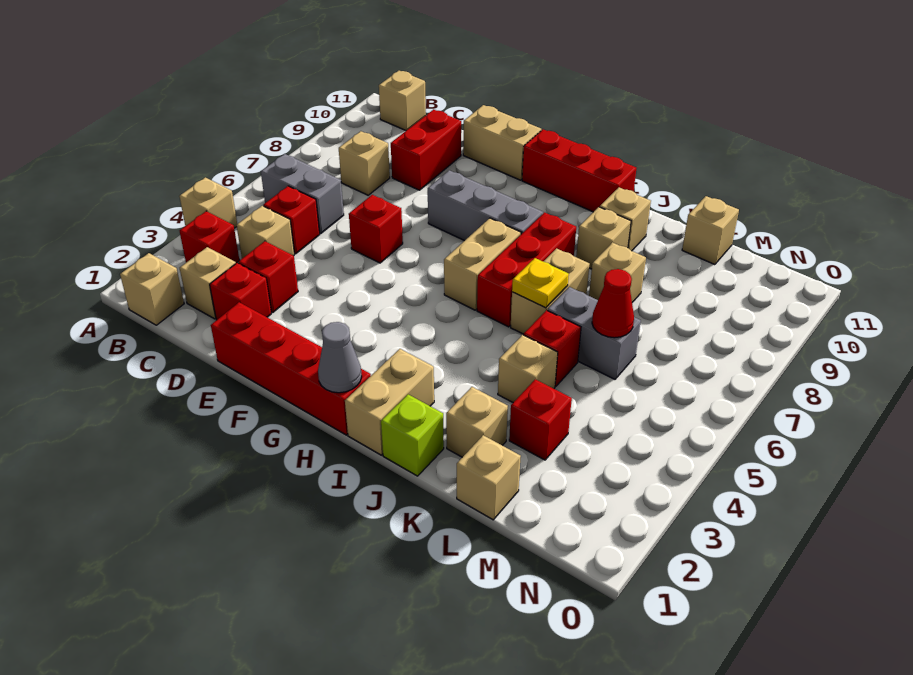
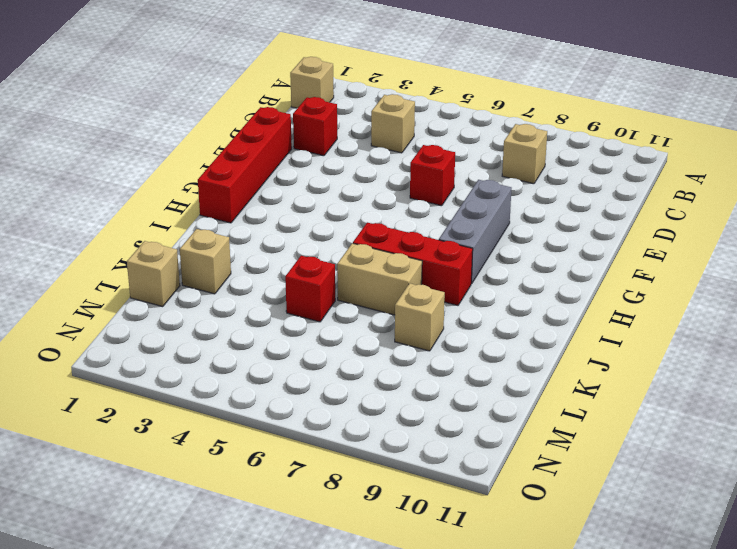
none -> tan 1x1 brick [179,177,237,228]
none -> red 1x1 brick [180,211,240,263]
none -> grey 1x2 brick [261,154,344,234]
none -> tan 1x1 brick [379,71,426,130]

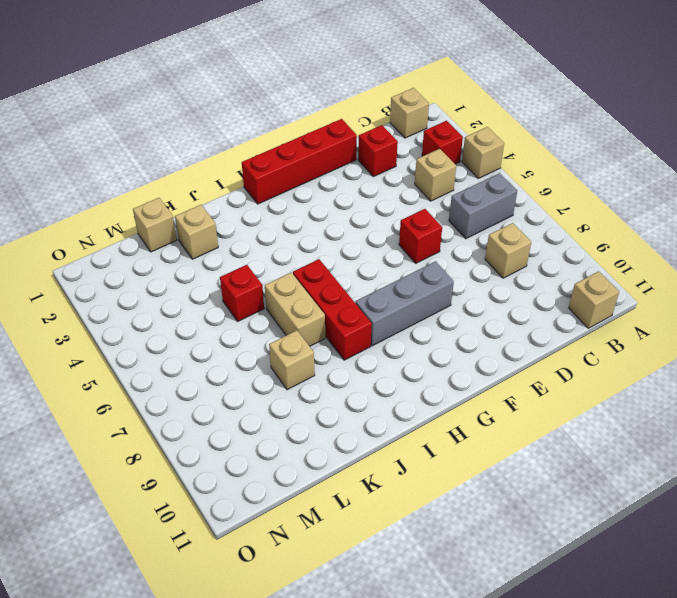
none -> tan 1x1 brick [180,247,236,319]
none -> red 1x1 brick [263,186,320,254]
none -> red 1x1 brick [239,241,298,313]
none -> red 1x2 brick [391,109,461,190]

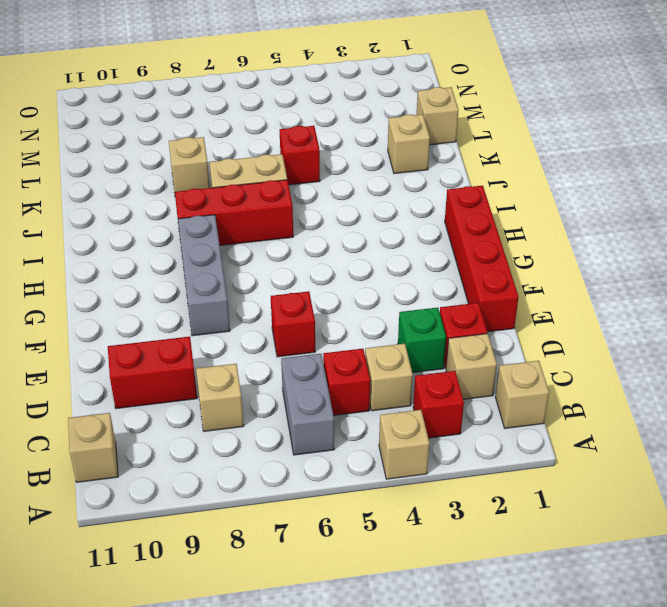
green 1x1 brick [398,308,446,373] -> red 1x1 brick [239,241,298,313]
none -> tan 1x2 brick [463,105,541,180]
none -> red 1x3 brick [522,129,636,212]
none -> tan 1x2 brick [444,218,521,310]
none -> tan 1x2 brick [345,349,434,455]

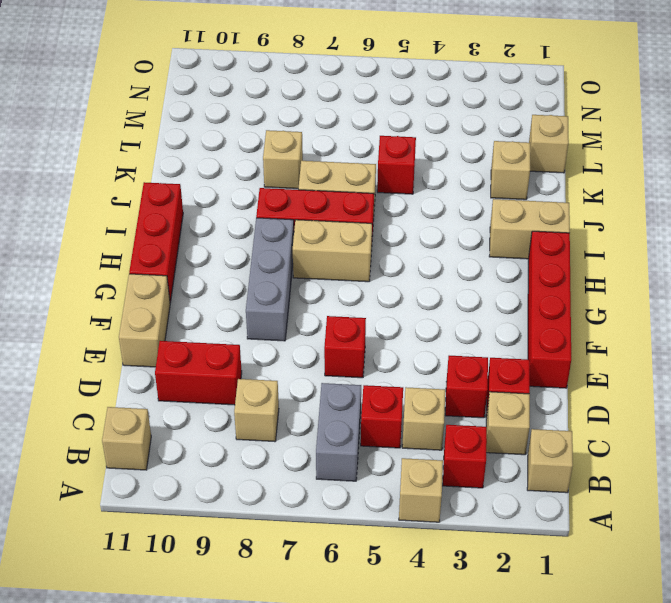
none -> lime 1x1 brick [381,394,444,476]
none -> tan 1x1 brick [576,207,631,269]
none -> tan 1x1 brick [600,187,651,251]
none -> tan 1x1 brick [498,335,558,402]

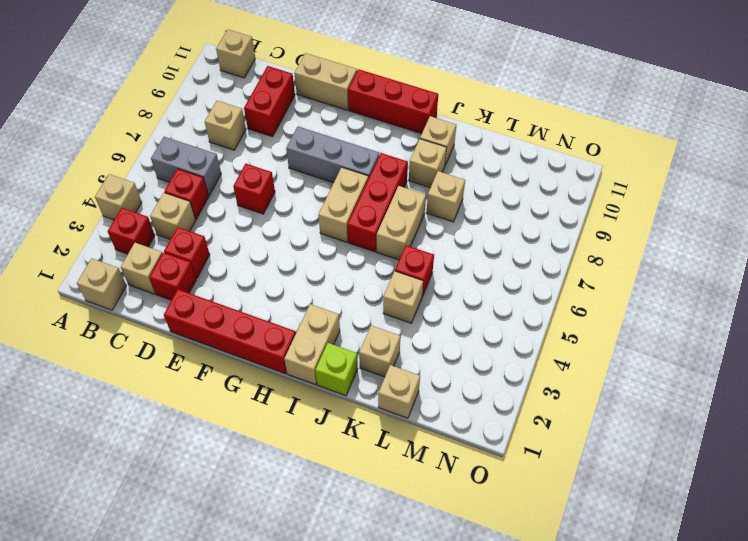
none -> grey 1x2 brick [547,287,641,379]
none -> red 1x1 brick [509,379,572,460]
none -> tan 1x1 brick [682,196,739,265]
none -> grey 1x1 cone [318,322,362,393]

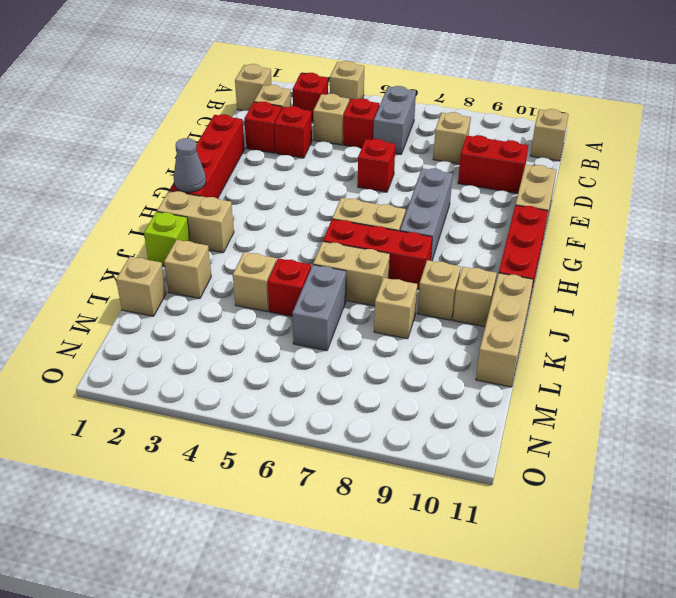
tan 1x3 brick [476,273,533,387] -> tan 1x1 brick [682,196,739,265]
none -> red 1x1 brick [509,379,572,460]
none -> yellow 1x1 plate [512,258,569,308]
none -> red 1x1 cone [592,269,634,338]

